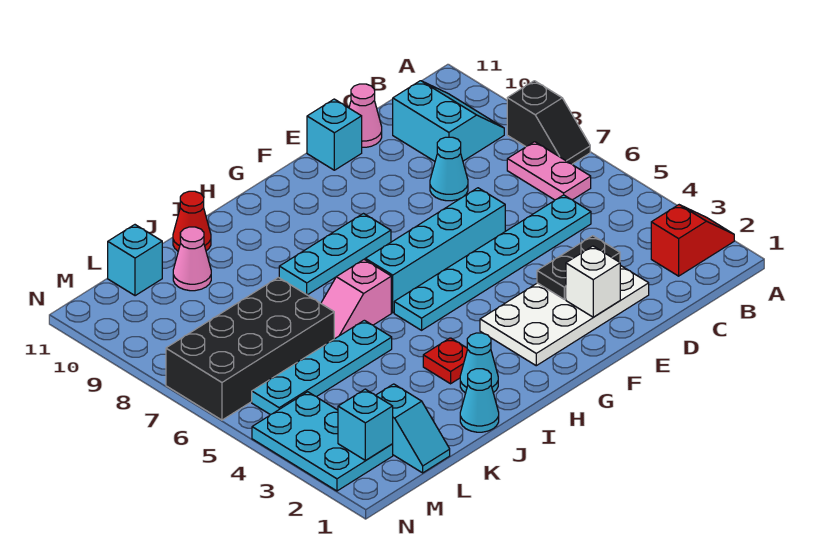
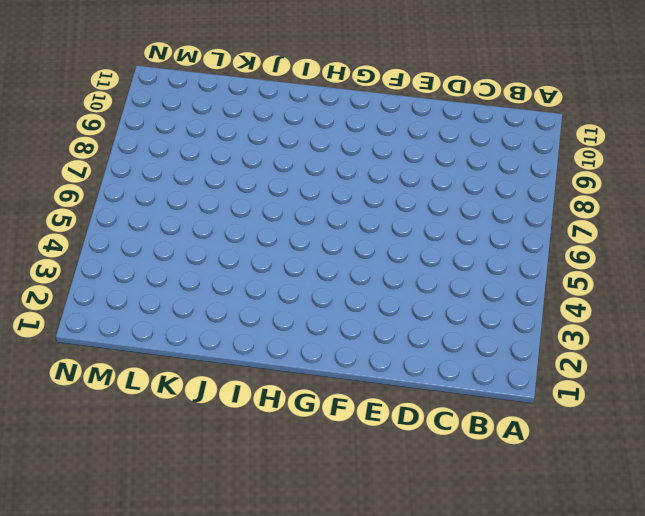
none -> red 1x2 slope [651,205,734,276]
none -> black 1x2 slope [507,81,590,164]
none -> pink 1x2 plate [507,142,591,200]

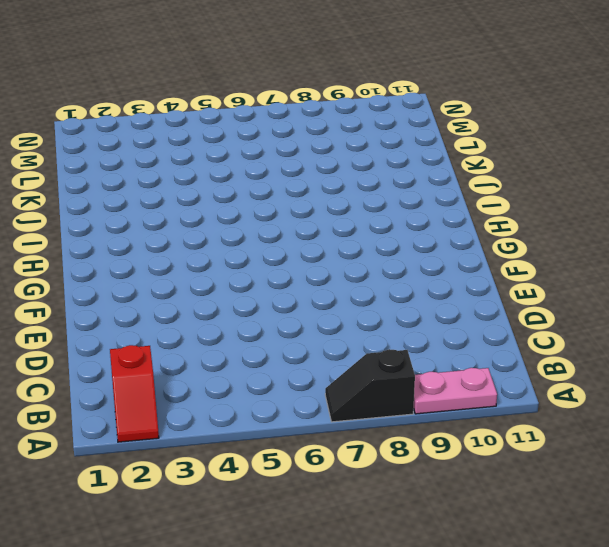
pink 1x2 plate [414,368,497,414] -> pink 1x2 plate moved to [507,142,591,200]
none -> cyan 2x2 slope [393,81,504,161]
none -> cyan 1x6 plate [394,195,591,330]
none -> white 2x4 plate [480,265,649,366]

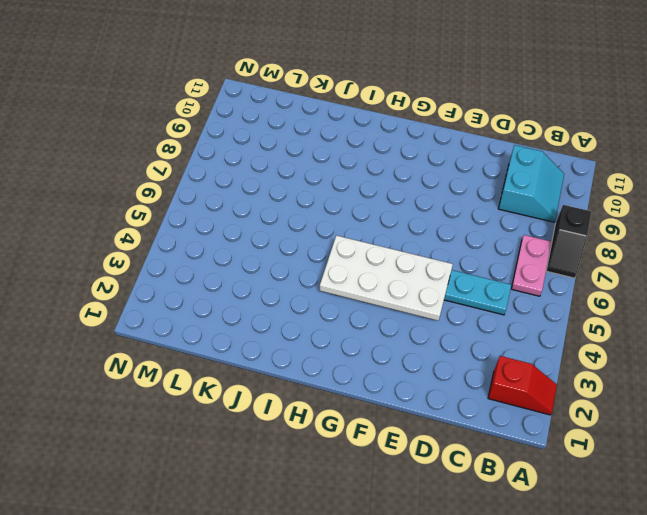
white 2x4 plate [320,235,453,321] -> white 2x4 plate moved to [480,265,649,366]
none -> cyan 1x1 cone [430,137,468,201]
none -> pink 1x1 cone [349,84,382,147]
none -> cyan 1x4 brick [365,188,505,313]

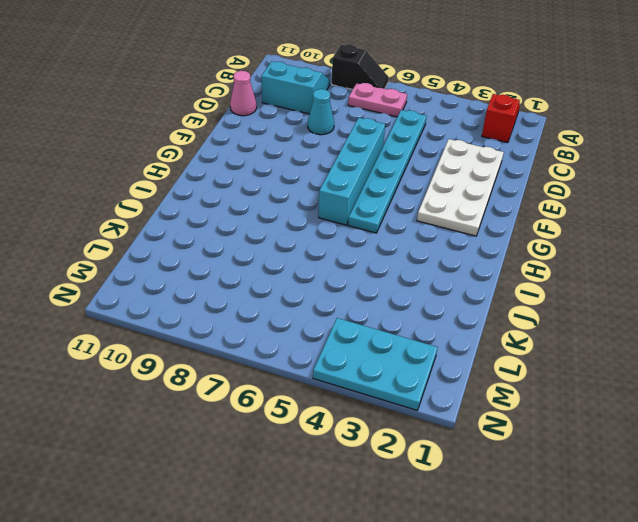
none -> cyan 1x1 brick [307,99,362,170]
none -> cyan 1x3 plate [279,214,391,295]
none -> cyan 1x1 cone [460,333,498,393]

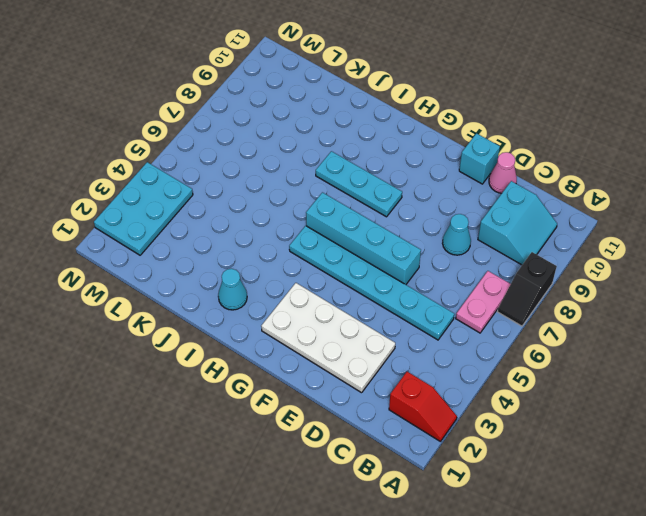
none -> red 1x1 plate [423,338,467,384]
none -> pink 1x2 slope [321,260,391,339]
none -> cyan 1x1 cone [460,369,499,432]

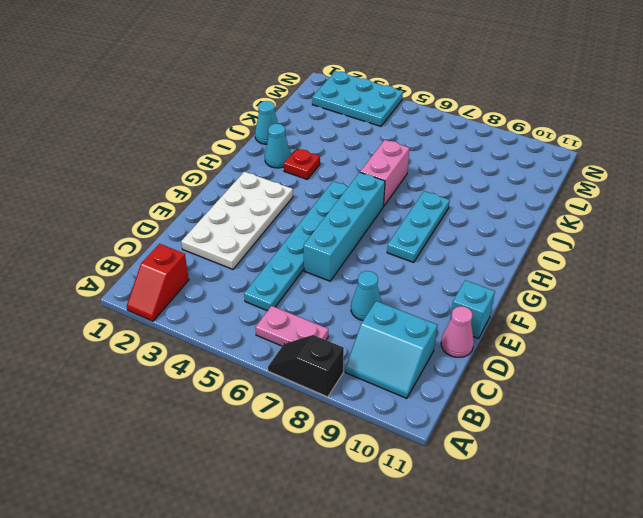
pink 1x2 brick [360,140,409,206] -> pink 1x2 slope [321,260,391,339]
none -> cyan 1x4 plate [252,320,392,415]
none -> red 1x1 cone [173,191,211,251]
none -> black 2x4 brick [166,277,334,420]

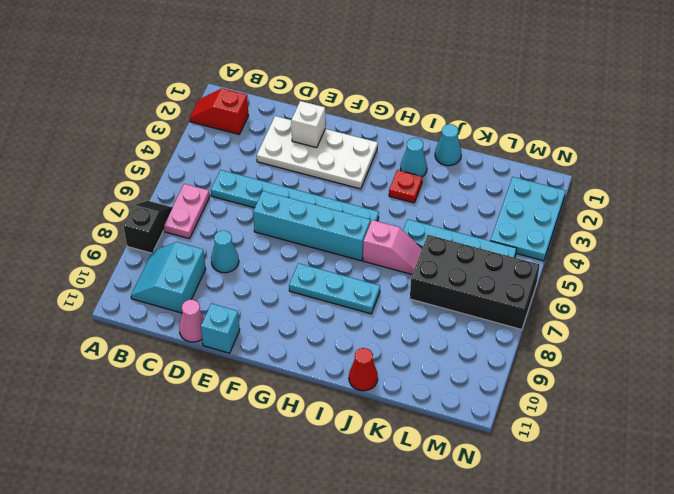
none -> pink 1x1 cone [173,227,211,291]
none -> cyan 1x2 slope [376,384,450,473]
none -> cyan 1x1 brick [108,225,162,296]

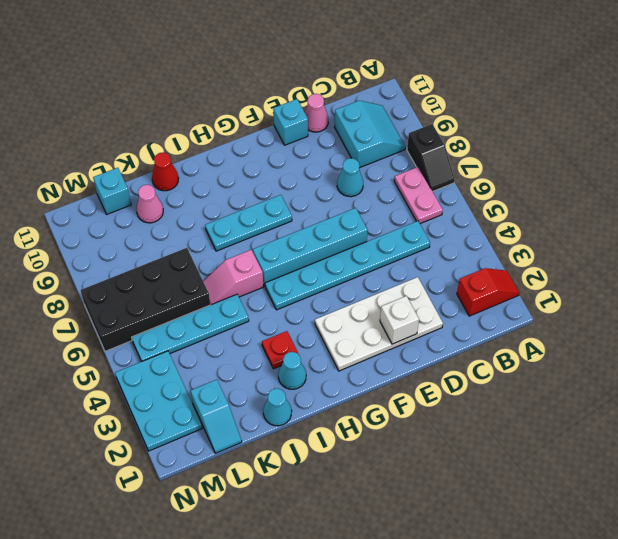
none -> black 1x2 plate [537,236,620,299]
none -> cyan 1x1 brick [338,389,393,460]

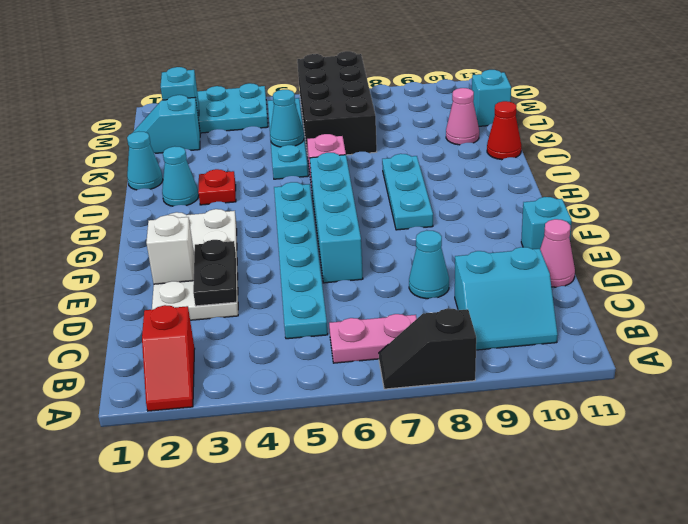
cyan 1x1 cone [270,90,304,147] -> none

